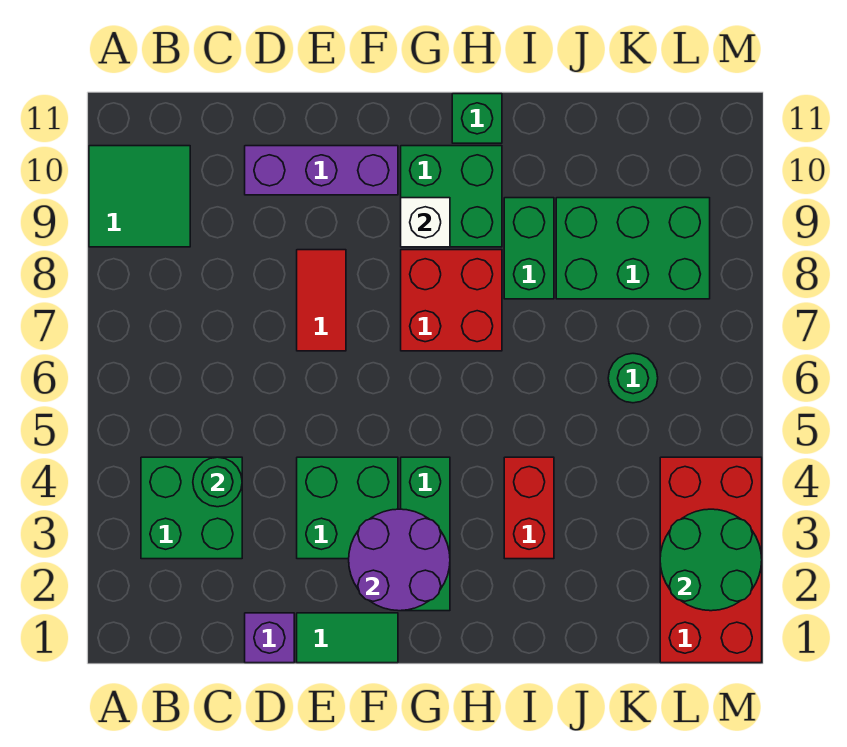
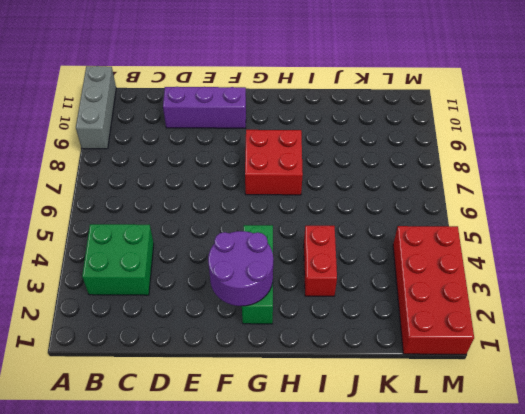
grey 1x3 brick [76,66,116,149] -> green 2x2 tile [89,146,190,247]
none -> purple 1x1 brick [245,613,294,663]
none -> green 1x2 tile [297,613,398,663]
none -> green 2x2 brick [297,457,398,559]

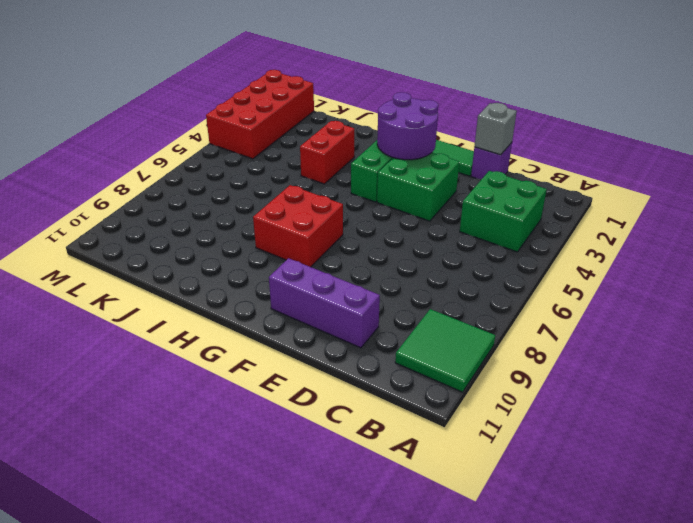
grey 1x1 brick [474,103,517,155] -> none
none -> red 1x2 tile [297,250,346,351]
none -> green 2x2 brick [401,146,502,247]
none -> green 1x1 brick [452,94,502,143]

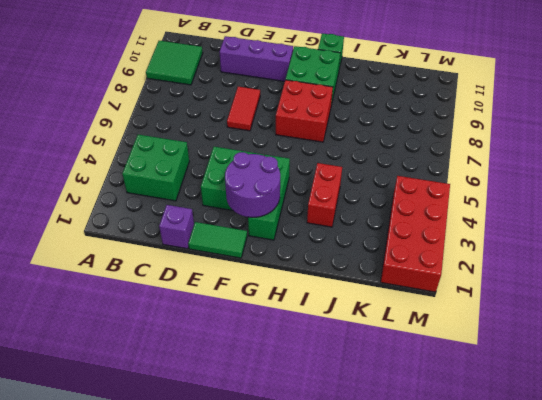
none -> green 1x2 brick [504,198,554,299]
none -> green 2x3 brick [556,198,710,299]
none -> green 1x1 round brick [608,354,658,403]

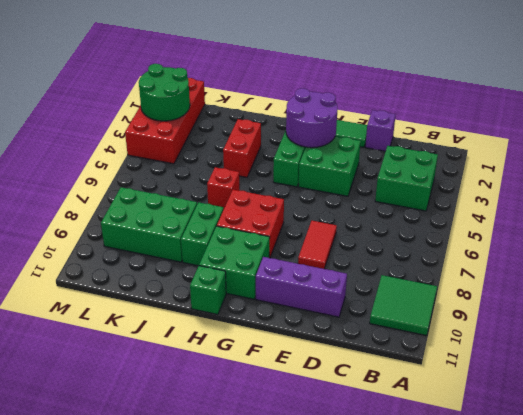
red 1x1 brick [207,167,240,210] -> none
none -> green 1x1 round brick [608,354,658,403]
none -> green 1x1 round brick [193,457,242,507]
none -> white 1x1 brick [401,198,450,247]

